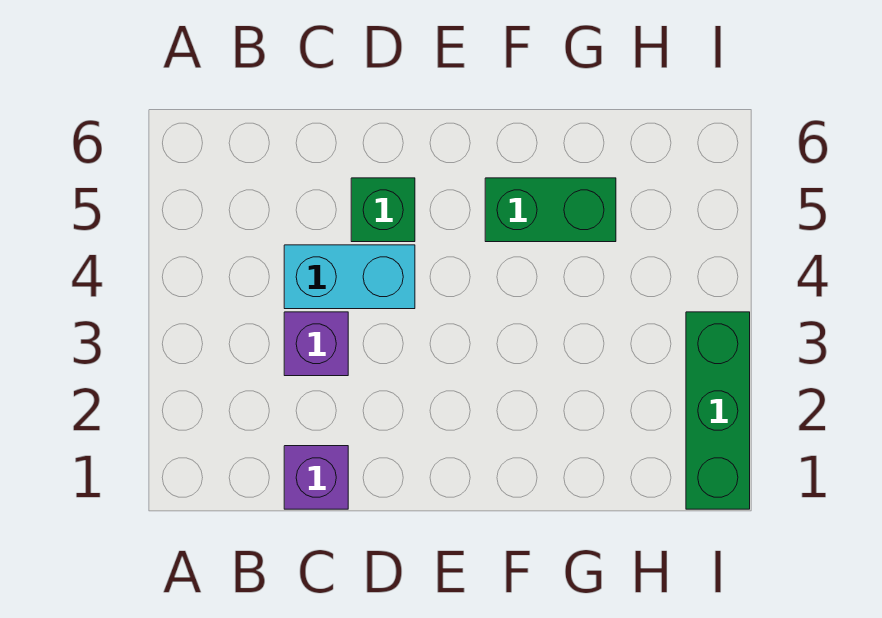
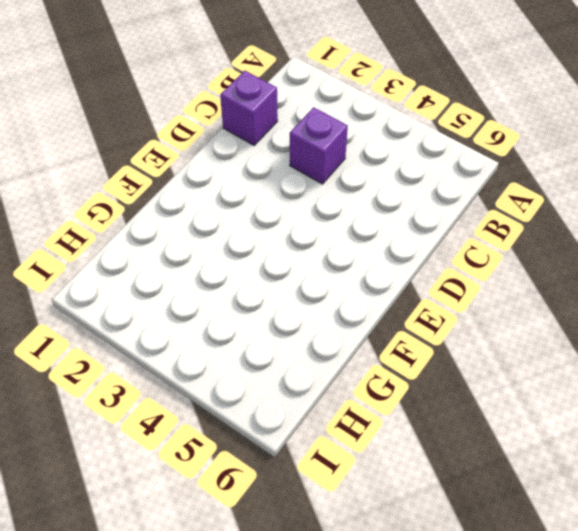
none -> cyan 1x2 brick [284,245,415,309]
none -> green 1x1 brick [351,178,415,242]

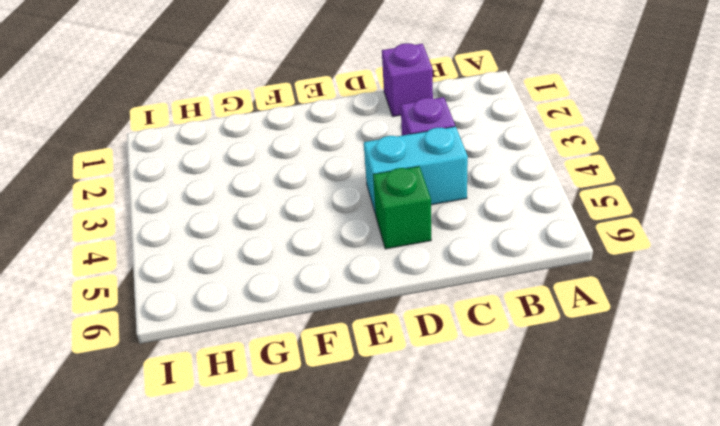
none -> green 1x2 brick [485,178,616,242]
none -> green 1x3 brick [686,312,750,509]

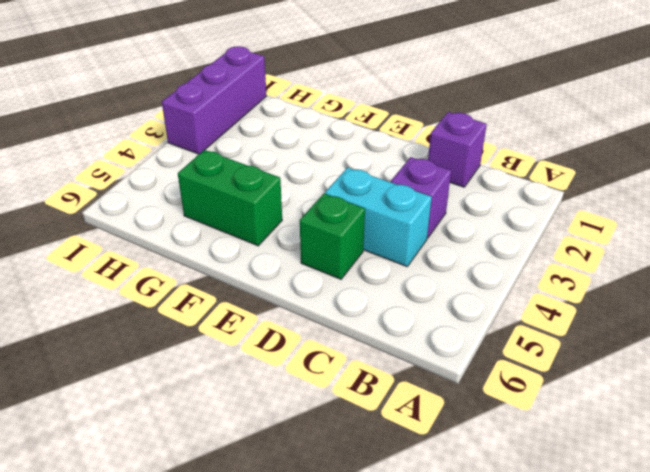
purple 1x3 brick [162,46,267,154] -> green 1x3 brick [686,312,750,509]

